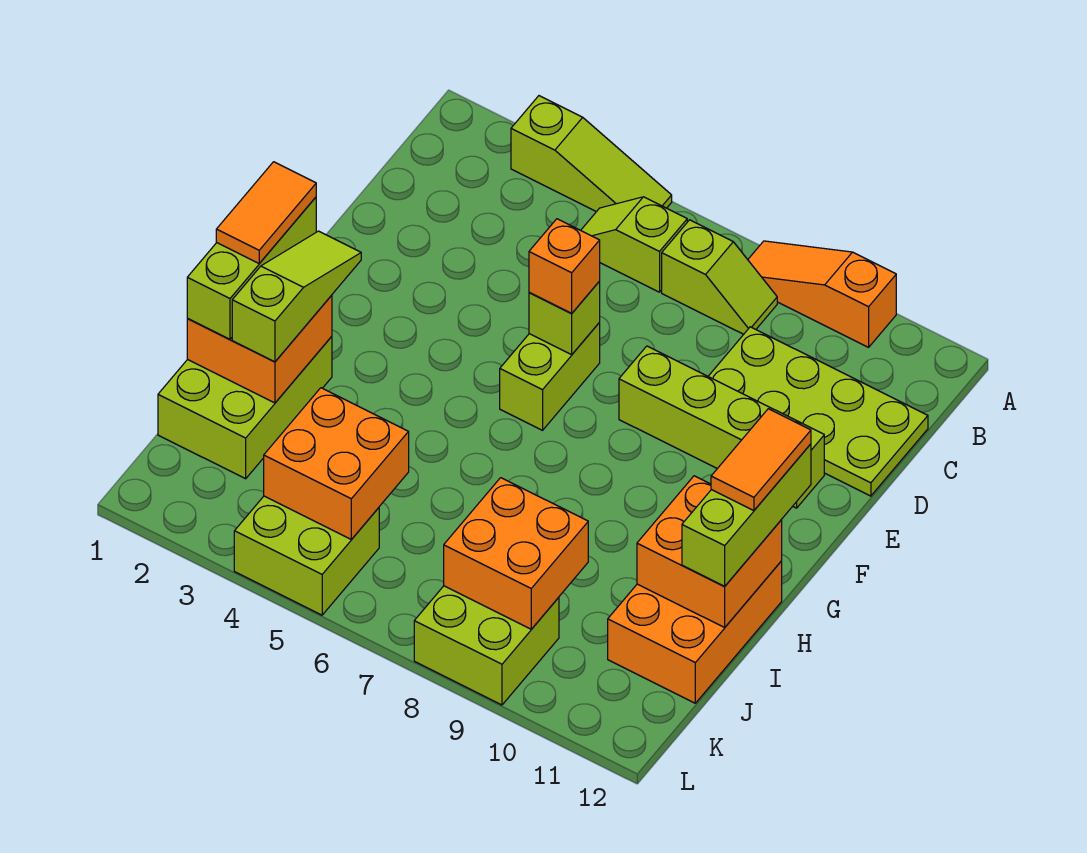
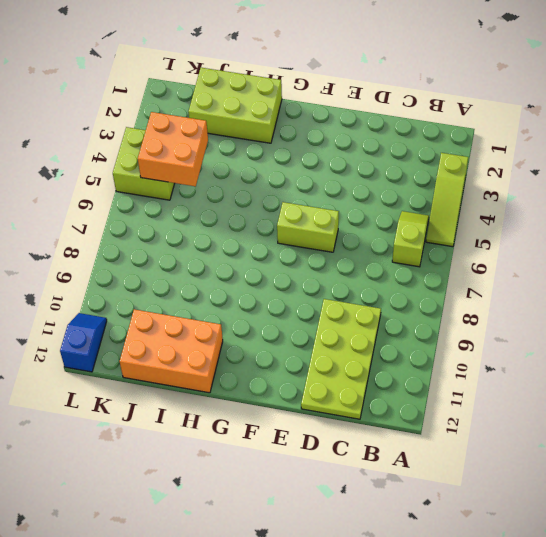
blue 1x2 slope [60,313,107,372] -> none
none -> orange 1x3 slope [748,241,896,347]
none -> lime 1x2 slope [662,220,777,334]
none -> lime 1x4 brick [619,346,824,508]

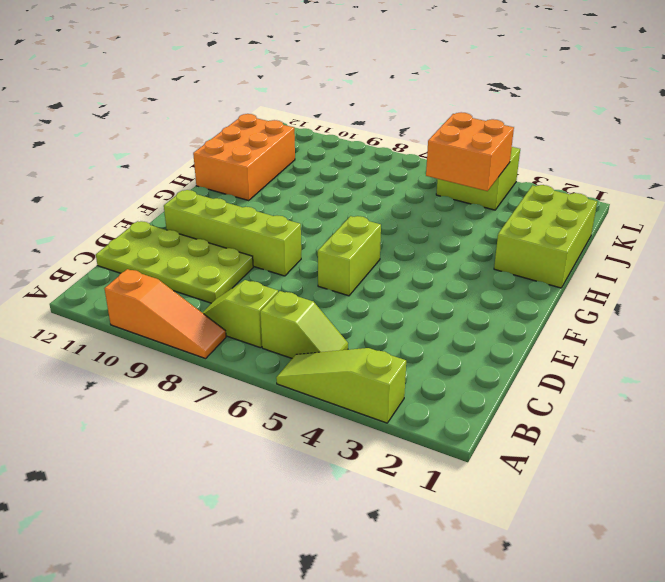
none -> lime 2x2 brick [414,586,559,705]
none -> lime 1x1 brick [529,281,600,355]
none -> orange 2x2 brick [187,295,332,403]

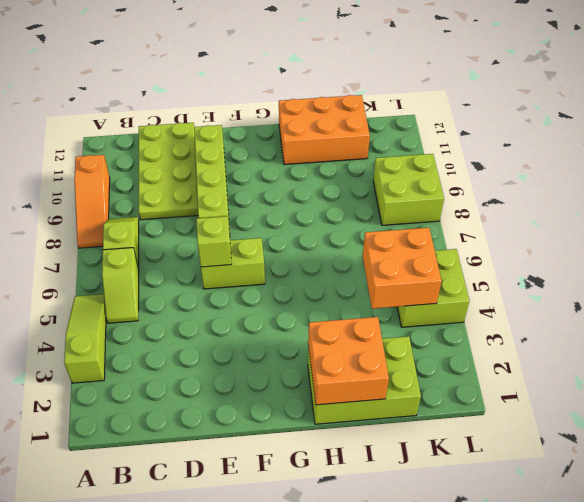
none -> orange 2x2 brick [637,476,782,627]
none -> orange 2x2 brick [444,478,588,629]
none -> orange 1x1 brick [529,219,600,313]

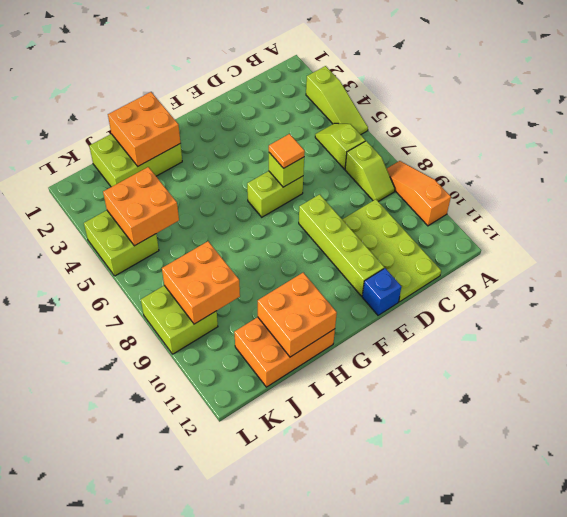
orange 1x1 tile [269,134,305,168] -> orange 1x1 brick [529,219,600,313]
blue 1x1 brick [362,268,401,315] -> none
none -> lime 1x3 brick [187,197,316,339]
none -> lime 1x3 slope [232,231,361,362]
none -> lime 1x3 brick [682,444,811,586]

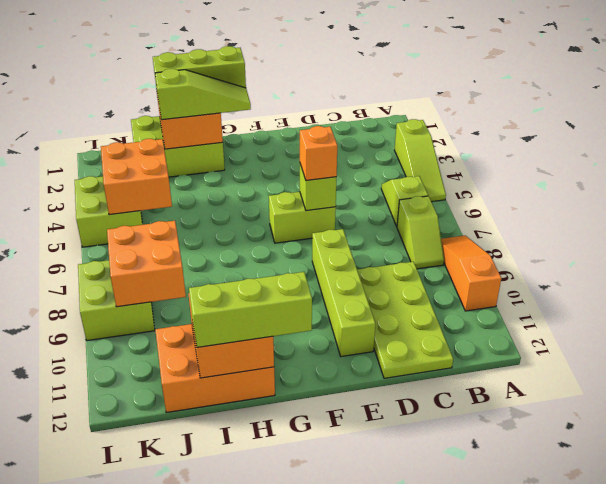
none -> orange 1x2 tile [216,162,316,263]
none -> orange 1x2 tile [711,409,811,511]

